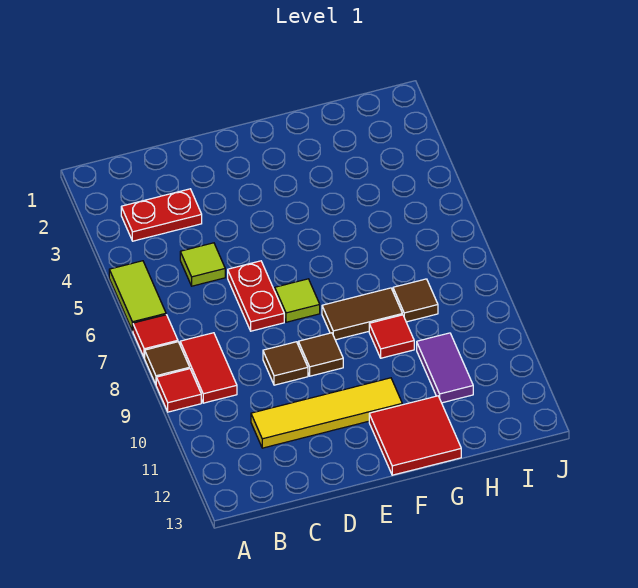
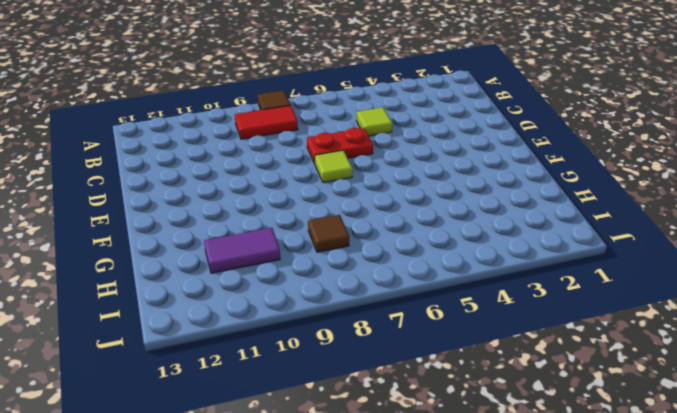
none -> lime 1x2 tile [109,261,166,331]
none -> red 1x1 tile [133,315,178,358]
none -> red 1x1 tile [156,369,201,412]

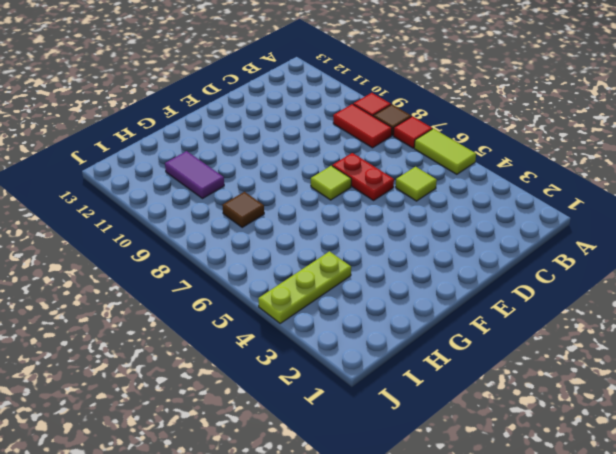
lime 1x3 plate [258,251,351,323] -> none
none -> red 1x2 plate [121,189,202,241]
none -> yellow 1x4 tile [251,378,402,448]
none -> brown 1x1 tile [263,342,308,385]

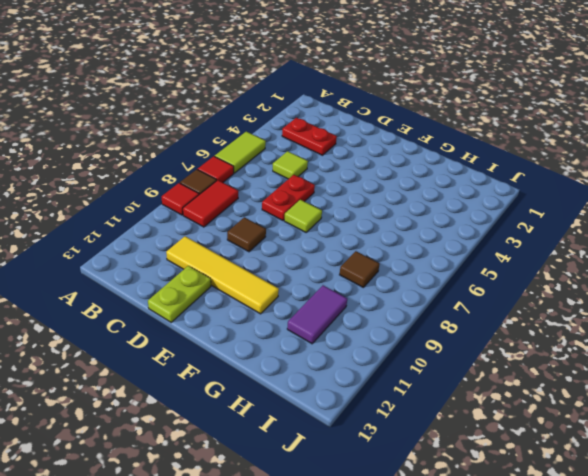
lime 1x2 plate [148,266,211,322] -> none
none -> brown 1x1 tile [298,333,343,376]
none -> brown 1x2 tile [322,288,402,340]
none -> red 2x2 tile [369,396,461,475]

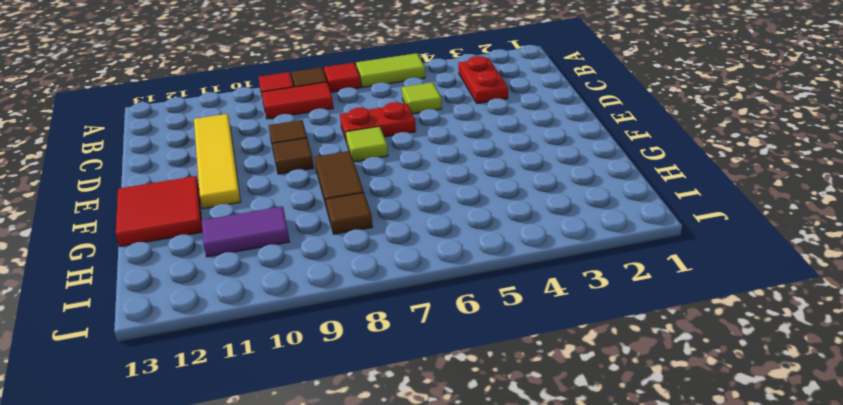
none -> red 1x1 tile [369,315,414,358]

